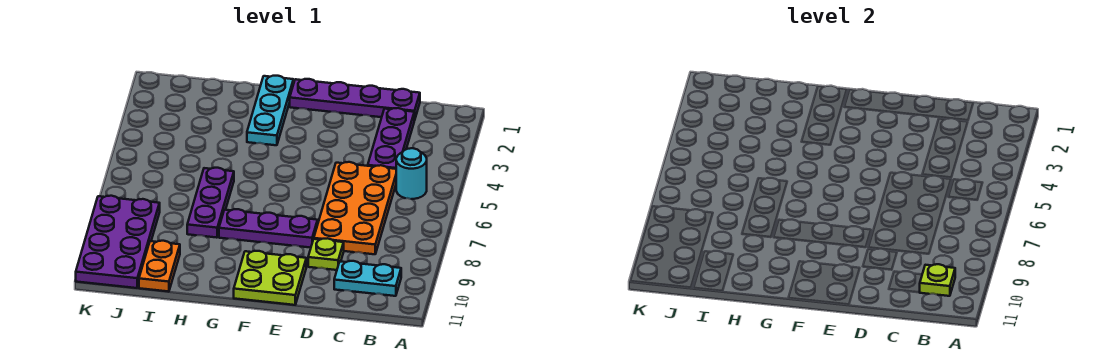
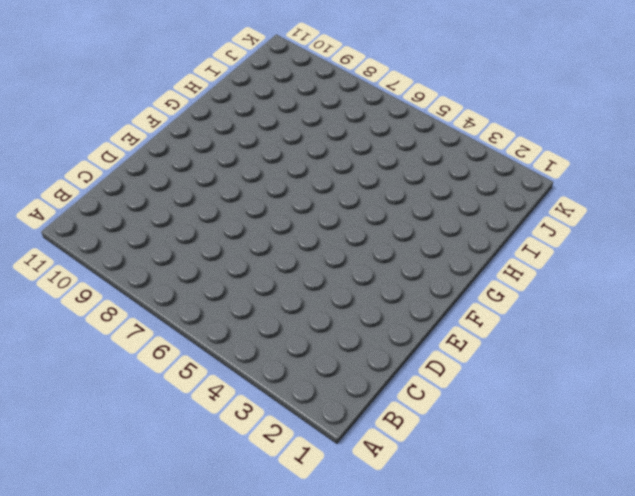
none -> cyan 1x1 round brick [396,148,427,199]
none -> cyan 1x2 plate [334,261,401,296]
none -> purple 1x4 plate [290,79,420,120]

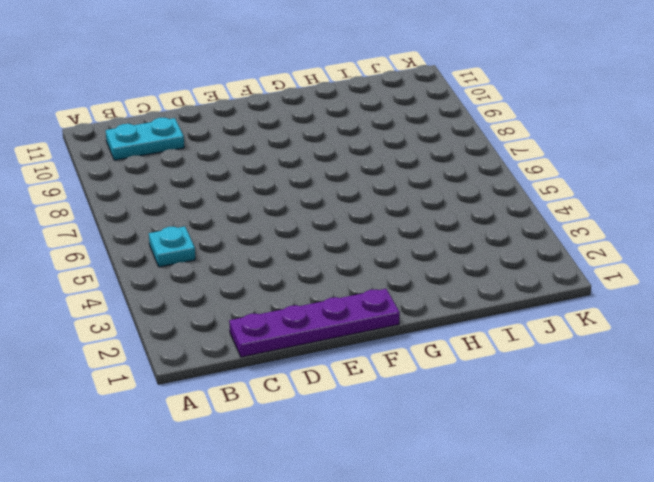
cyan 1x1 plate [149,226,195,267] -> cyan 1x1 round brick [396,148,427,199]
none -> purple 1x3 plate [368,108,414,169]
none -> orange 2x4 plate [314,162,396,254]
none -> lime 1x1 plate [308,238,344,270]

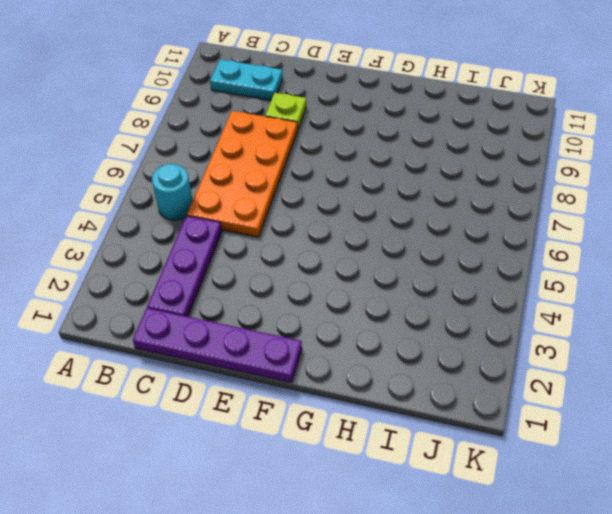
none -> purple 1x3 plate [219,209,318,248]
none -> lime 2x2 plate [234,251,306,305]
none -> cyan 1x3 plate [247,76,293,145]

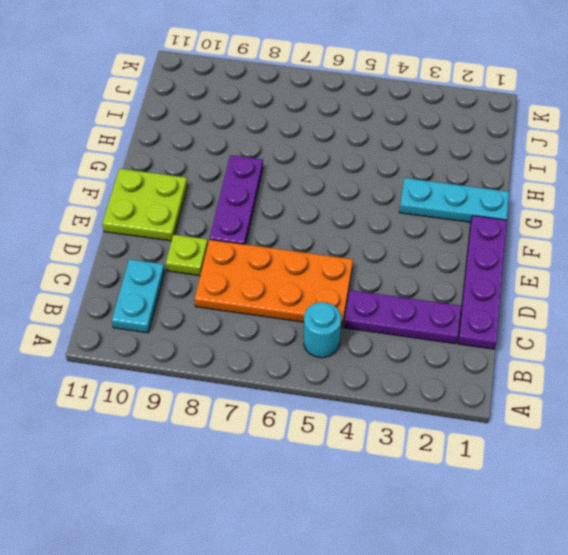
none -> purple 1x3 plate [187,168,234,238]
none -> orange 1x2 plate [139,241,180,292]
none -> purple 2x4 plate [76,196,160,288]

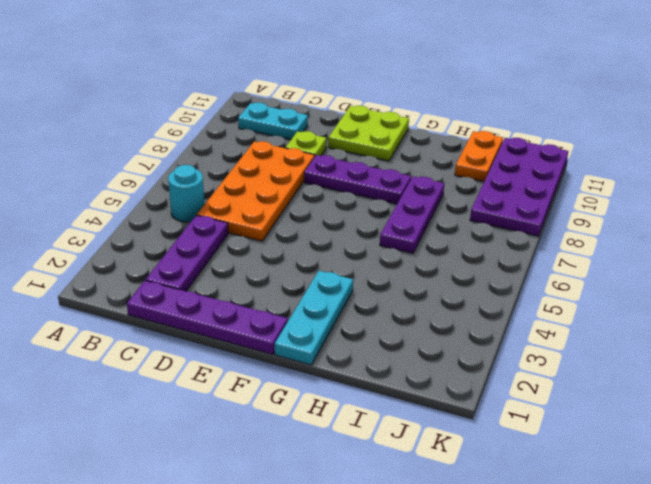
none -> lime 1x1 plate [919,264,955,296]

